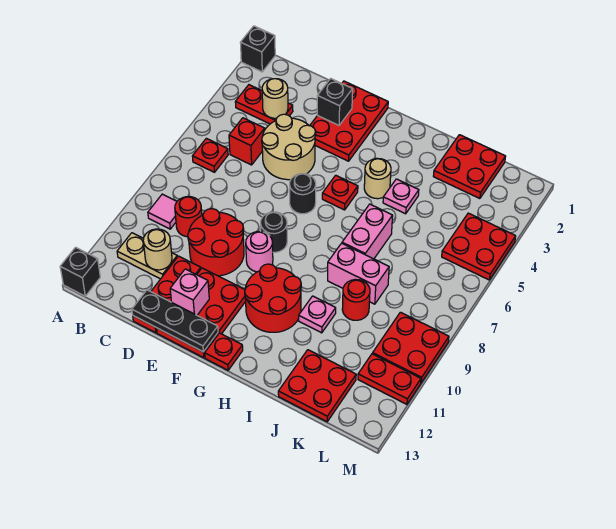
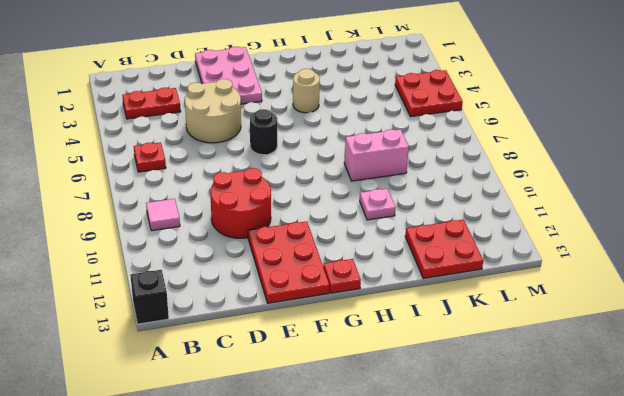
pink 2x3 plate [195,47,262,104] -> red 2x3 plate [310,81,388,161]
none -> black 1x1 brick [240,26,275,72]
none -> tan 1x2 plate [117,233,177,279]
none -> red 1x1 brick [229,118,265,165]
none -> red 1x1 round brick [175,197,202,237]

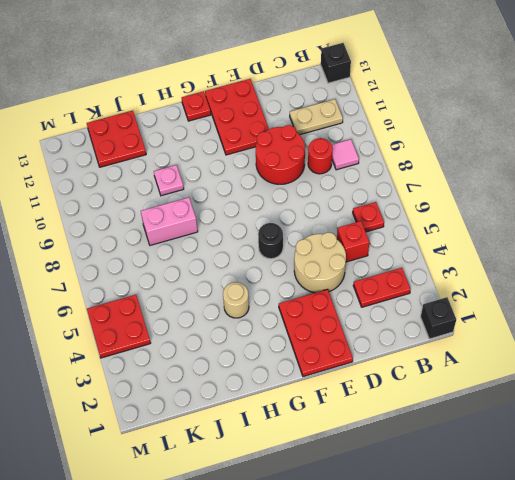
none -> red 1x3 plate [133,256,201,333]
none -> black 1x1 round brick [261,212,287,252]
none -> pink 1x1 round brick [246,232,273,272]
none -> red 1x1 plate [322,175,358,210]

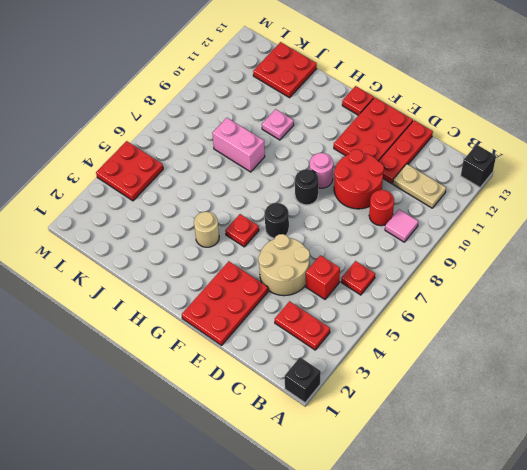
none -> red 2x2 round brick [245,264,301,332]
none -> pink 1x1 plate [383,179,419,214]
none -> pink 1x2 brick [342,204,393,259]
none -> red 2x2 plate [433,135,506,199]

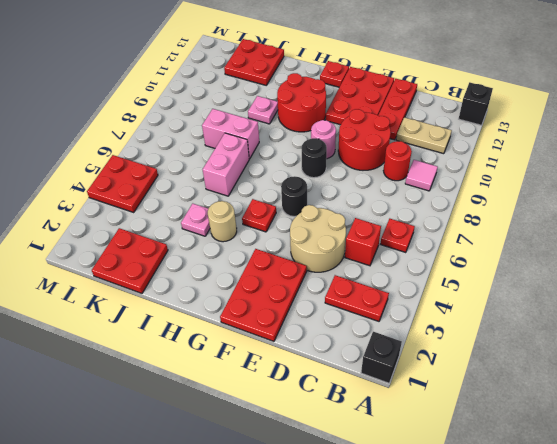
none -> red 1x1 round brick [342,279,370,320]
none -> red 2x2 plate [373,312,449,383]
none -> red 1x2 plate [358,354,421,404]
none -> tan 1x1 round brick [262,79,288,118]

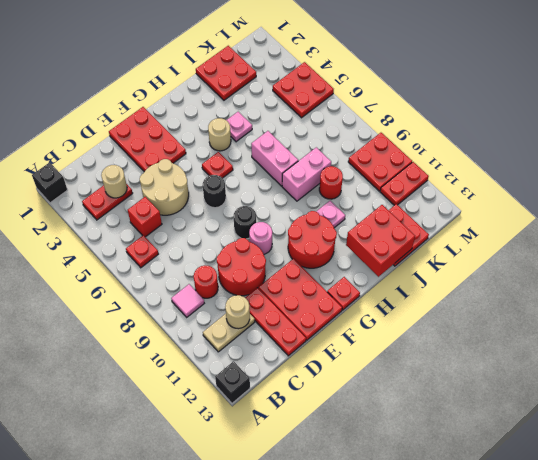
red 2x2 brick [346,205,415,277] -> none
none -> black 1x3 plate [132,290,218,352]
none -> black 1x1 brick [317,78,353,125]
none -> pink 1x1 brick [170,269,209,315]

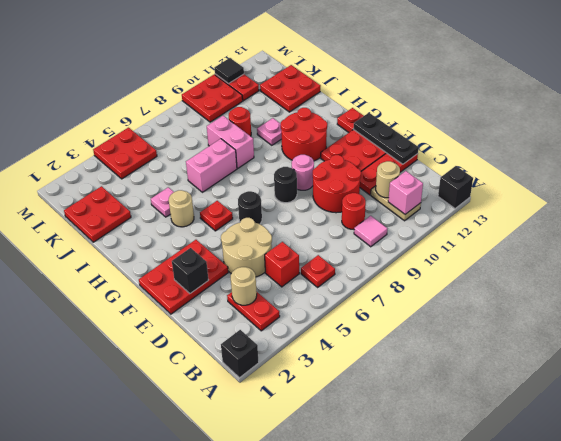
pink 1x1 brick [388,171,423,214] -> pink 1x1 brick moved to [170,269,209,315]
black 1x1 tile [215,58,244,84] -> none

